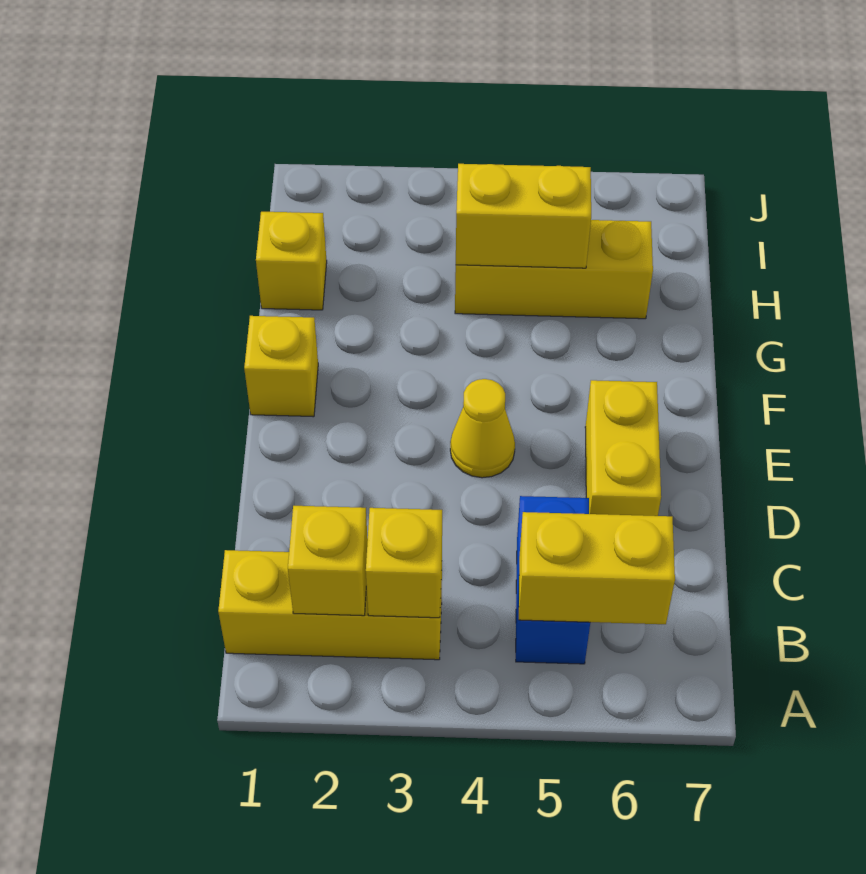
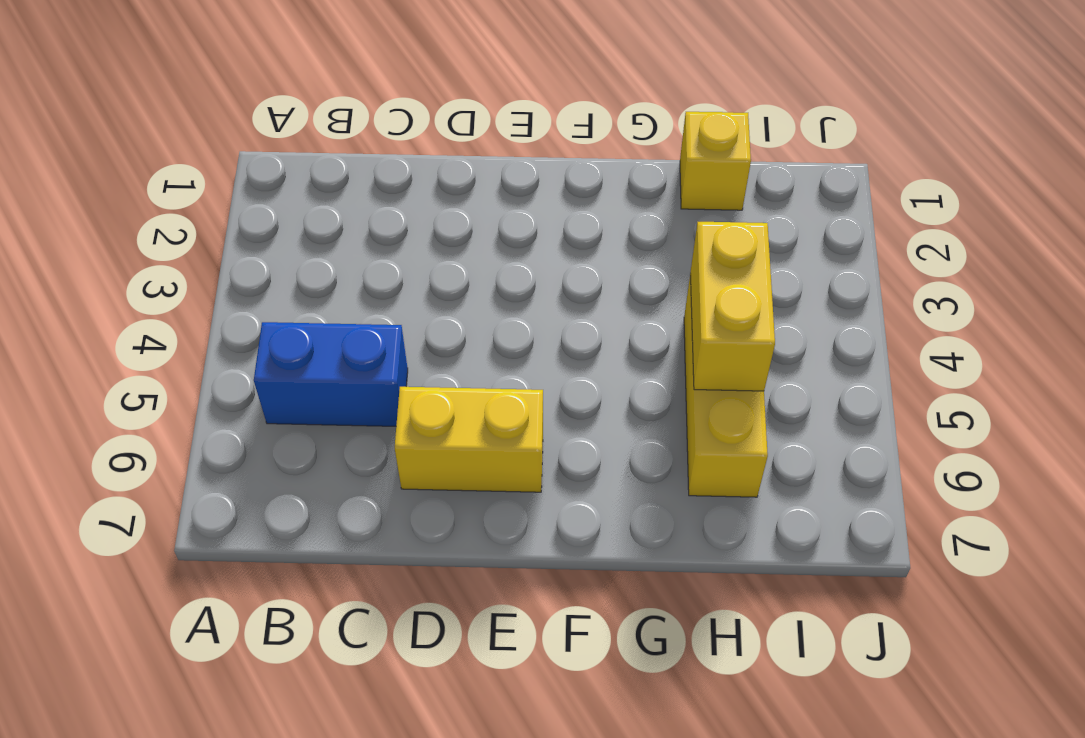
none -> yellow 1x3 brick [218,550,442,660]
none -> yellow 1x1 cone [450,379,515,478]

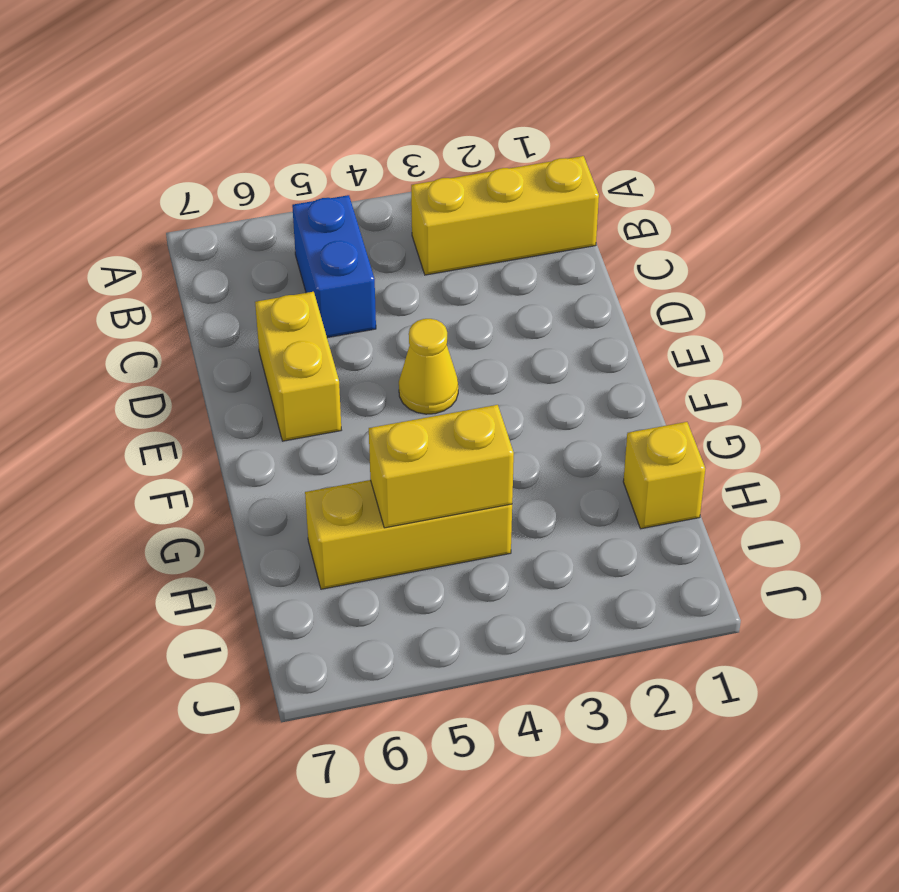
none -> yellow 1x1 brick [244,316,318,417]
none -> yellow 1x1 brick [288,506,368,616]

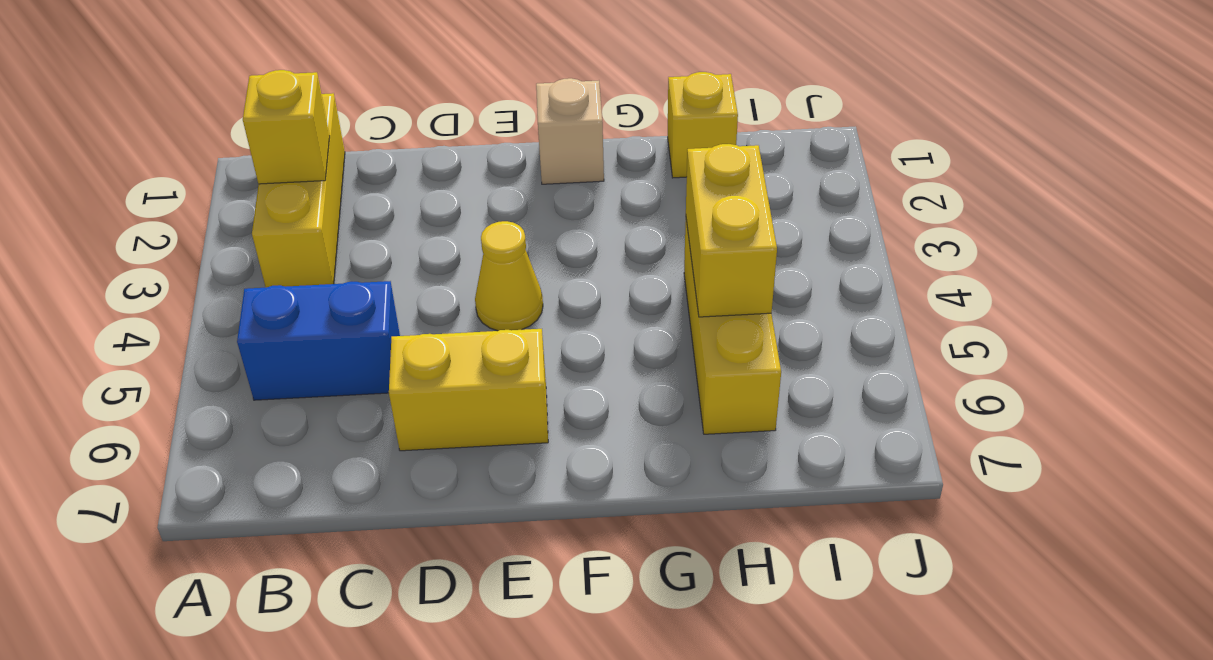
tan 1x1 brick [536,78,604,184] -> yellow 1x1 brick [244,316,318,417]
none -> yellow 1x1 brick [366,508,442,618]
none -> yellow 1x2 brick [519,512,675,624]

